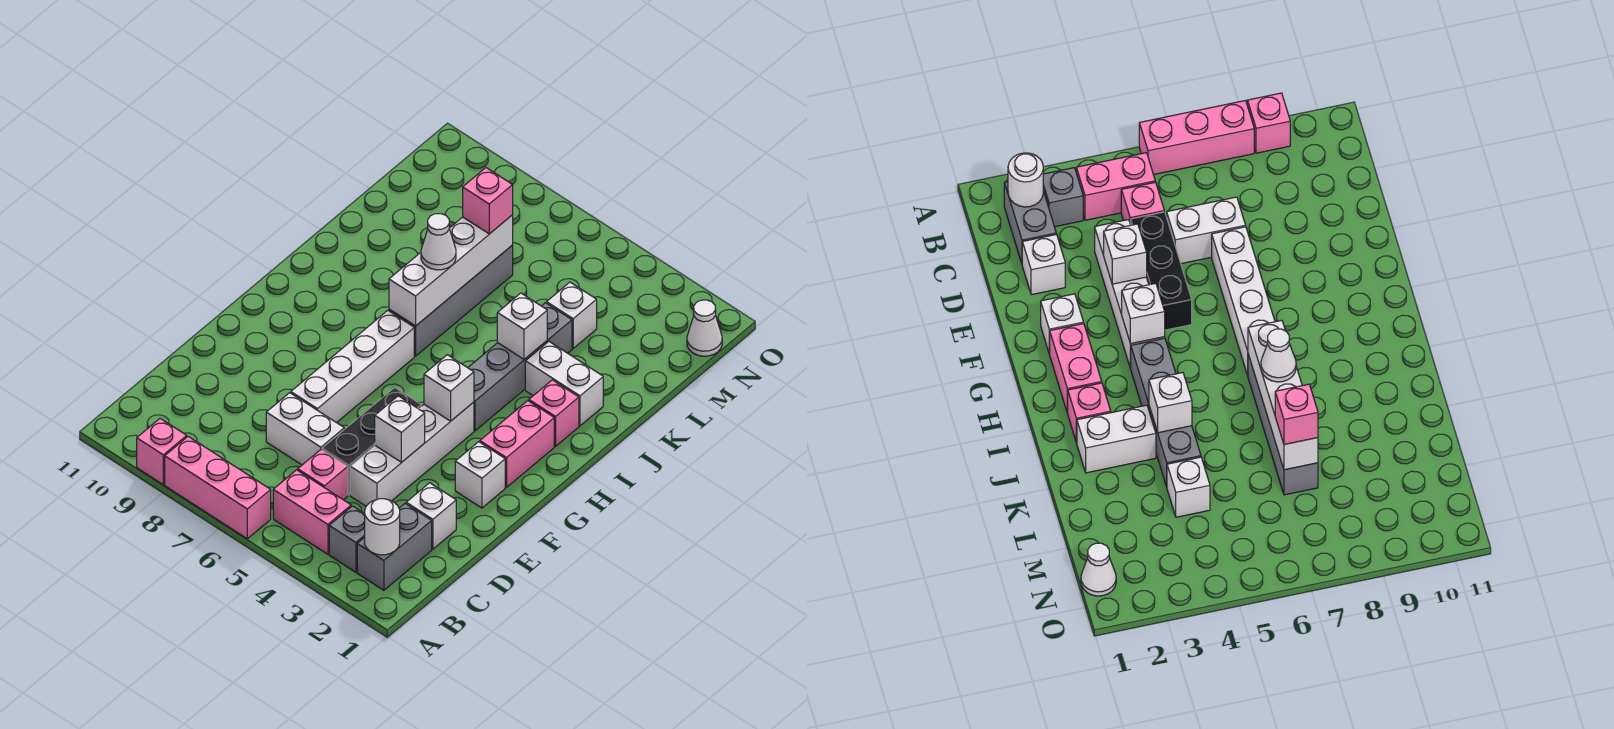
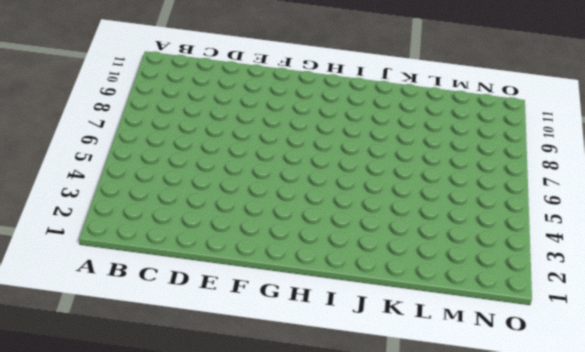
none -> pink 1x3 brick [165,436,271,539]
none -> pink 1x1 brick [137,418,187,485]
none -> grey 1x2 brick [357,504,432,590]

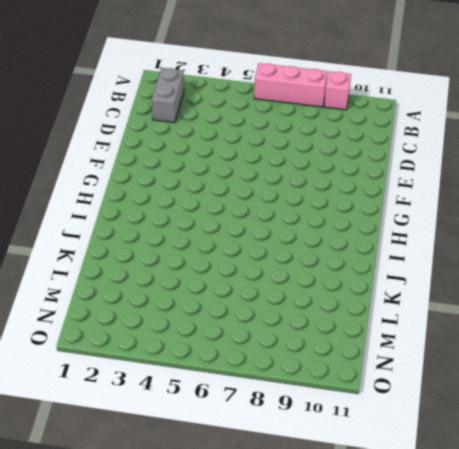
none -> grey 1x1 brick [329,506,365,572]
none -> pink 1x2 brick [273,470,351,554]
none -> pink 1x1 brick [298,449,348,500]

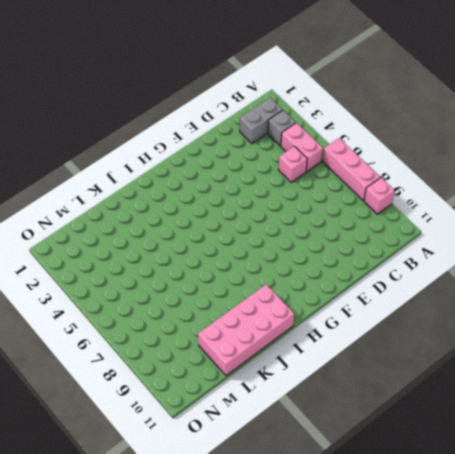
pink 2x4 brick [198,284,294,376] -> none
none -> white 1x1 brick [406,483,456,549]
none -> white 1x4 brick [350,402,474,506]
none -> black 1x3 brick [322,388,421,495]

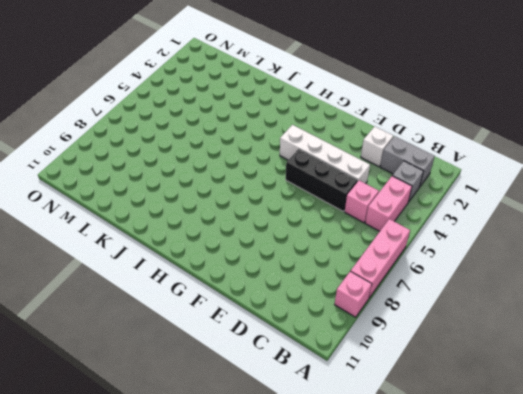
none -> white 1x2 brick [266,393,344,465]
none -> white 1x4 brick [291,310,414,423]
none -> white 1x1 brick [455,442,505,508]

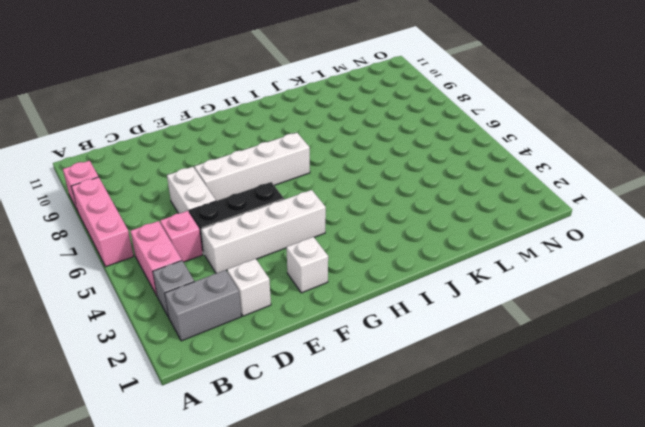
none -> pink 1x2 brick [480,401,554,487]
none -> grey 1x4 brick [468,303,572,431]
none -> pink 1x1 brick [529,380,579,446]

